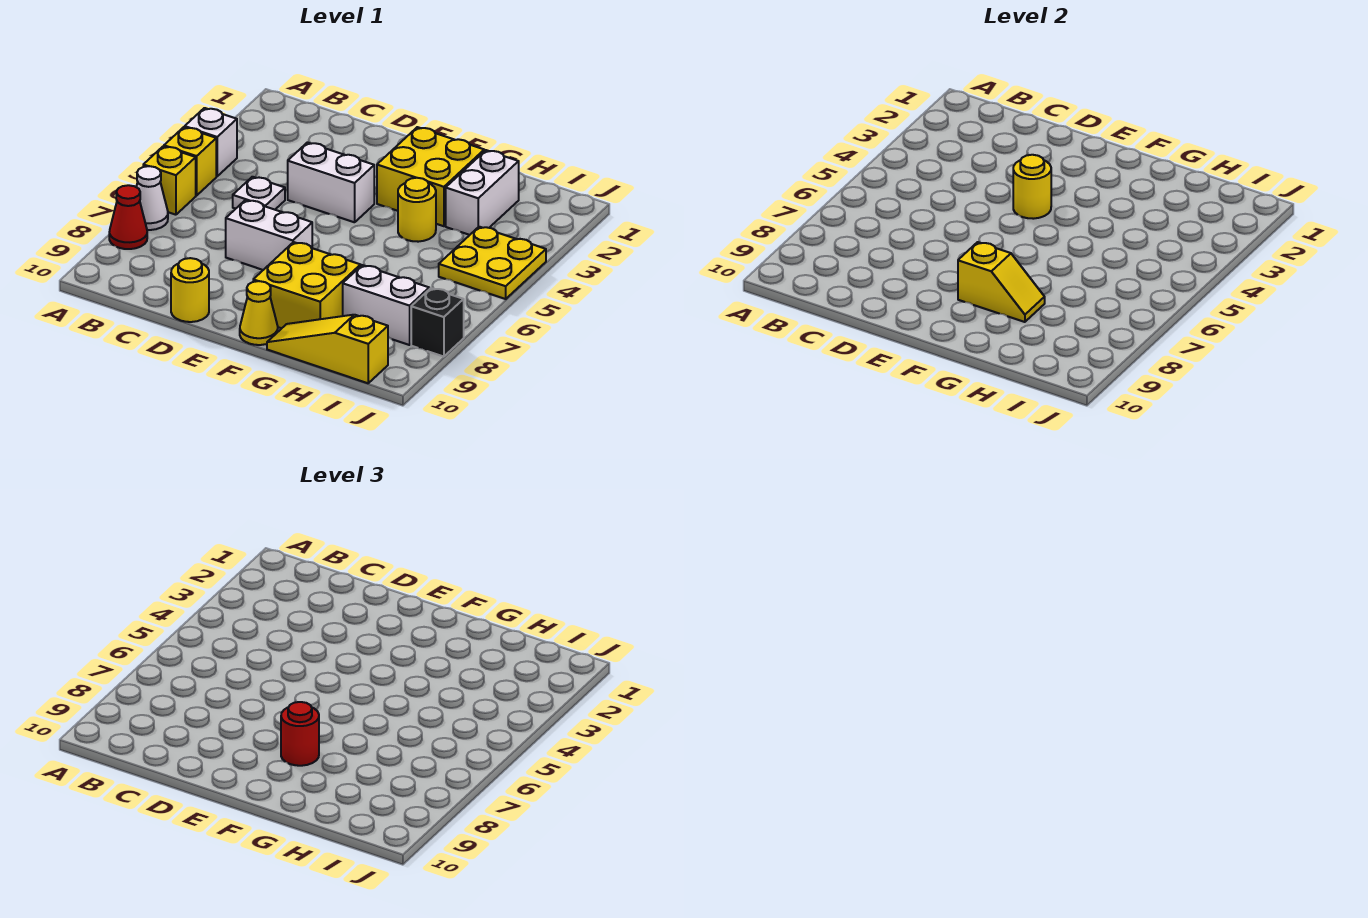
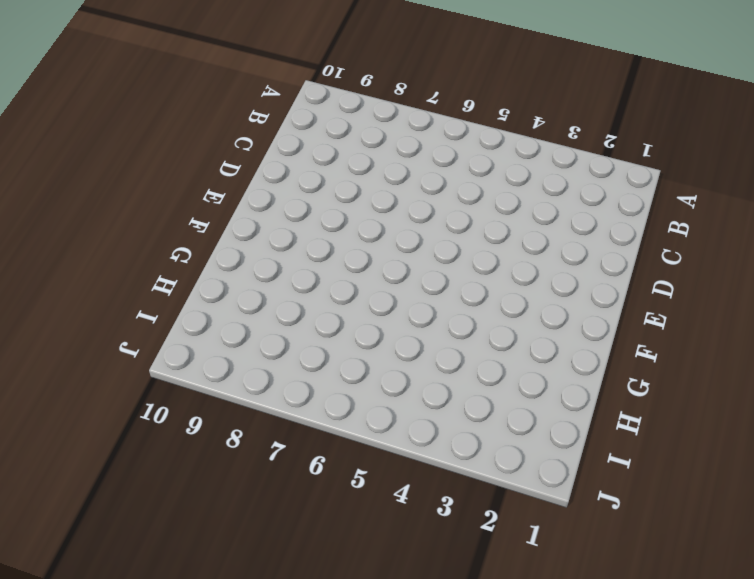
none -> white 1x1 brick [185,108,237,176]
none -> yellow 1x1 brick [164,127,216,196]
none -> yellow 1x1 brick [143,146,196,215]

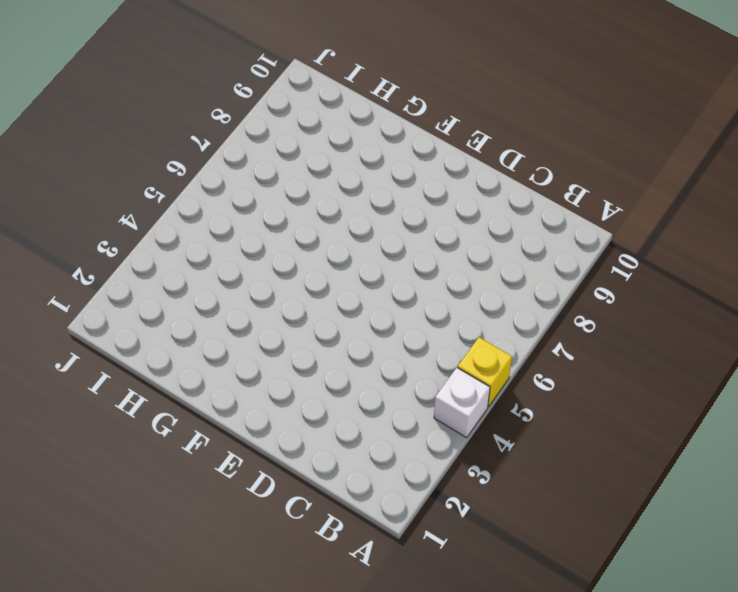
none -> yellow 1x1 brick [143,146,196,215]
none -> white 1x1 cone [136,166,168,230]
none -> red 1x1 cone [109,185,147,249]

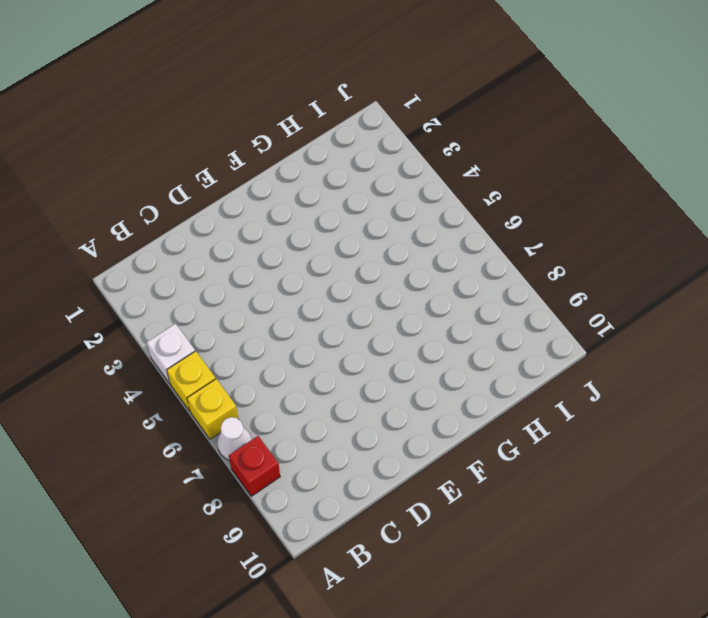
red 1x1 brick [229,436,280,496] -> red 1x1 cone [109,185,147,249]
none -> white 1x1 plate [233,177,285,210]
none -> white 1x2 brick [288,143,374,222]
none -> white 1x2 brick [226,200,312,270]

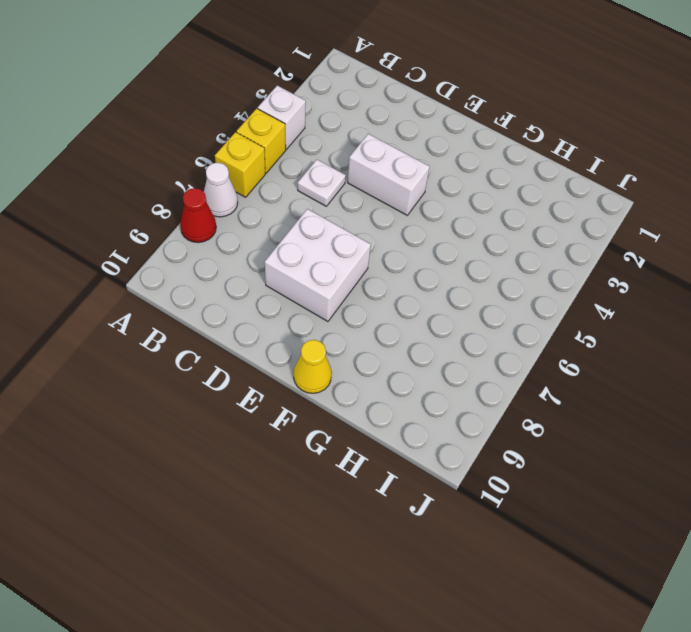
white 2x2 brick [265,209,371,321] -> white 1x2 brick [226,200,312,270]
none -> yellow 1x1 round brick [171,258,209,322]
none -> yellow 2x2 brick [377,127,484,226]
none -> yellow 2x2 brick [253,242,361,328]

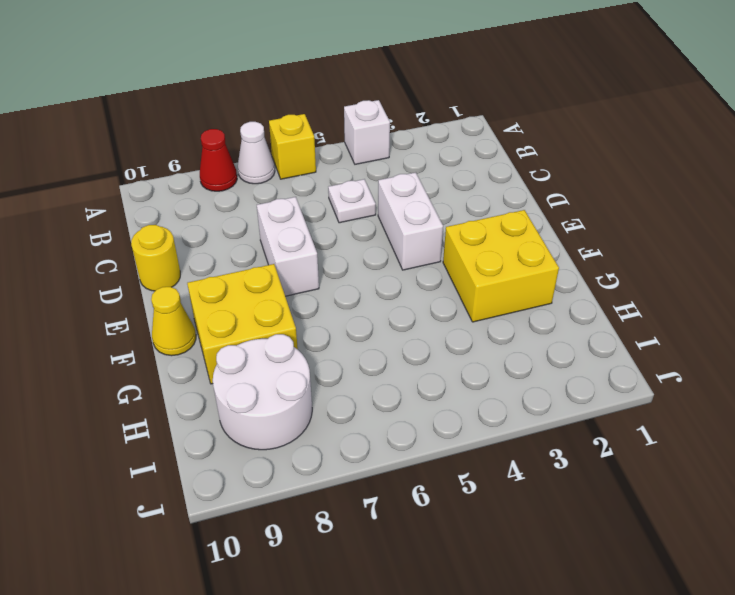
white 2x2 round brick [213,334,312,450] -> white 1x2 brick [343,265,429,345]
none -> yellow 1x1 brick [164,127,216,196]
none -> yellow 1x1 round brick [398,178,436,242]
none -> yellow 1x3 slope [267,315,388,383]

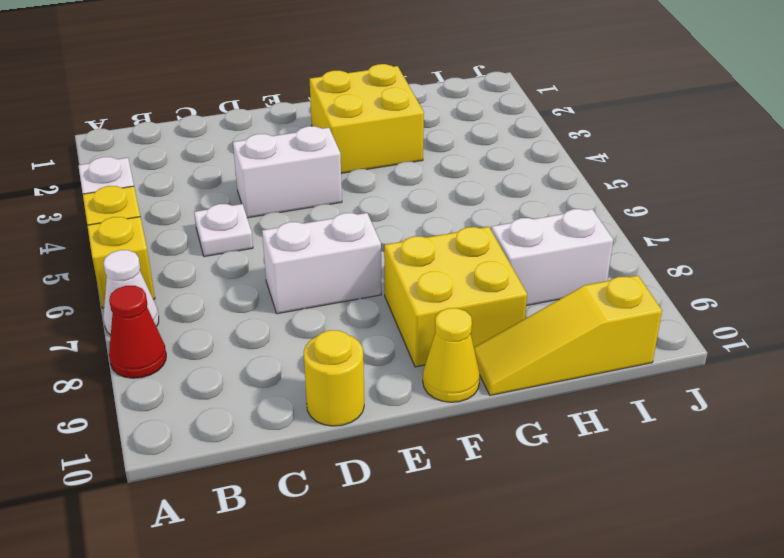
none -> yellow 1x1 round brick [398,178,436,242]
none -> white 1x2 brick [446,150,519,235]
none -> yellow 2x2 plate [439,227,546,299]

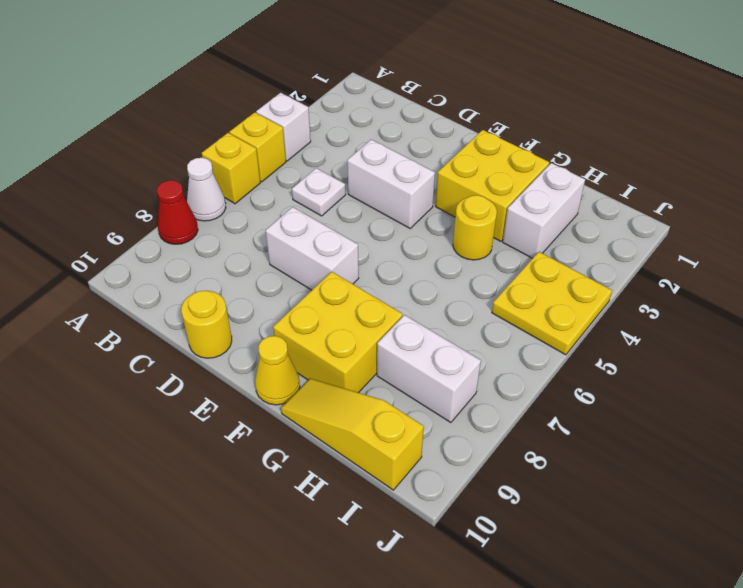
none -> black 1x1 brick [411,288,464,357]
none -> yellow 1x1 round brick [1013,155,1051,219]
none -> yellow 1x2 slope [958,242,1045,322]

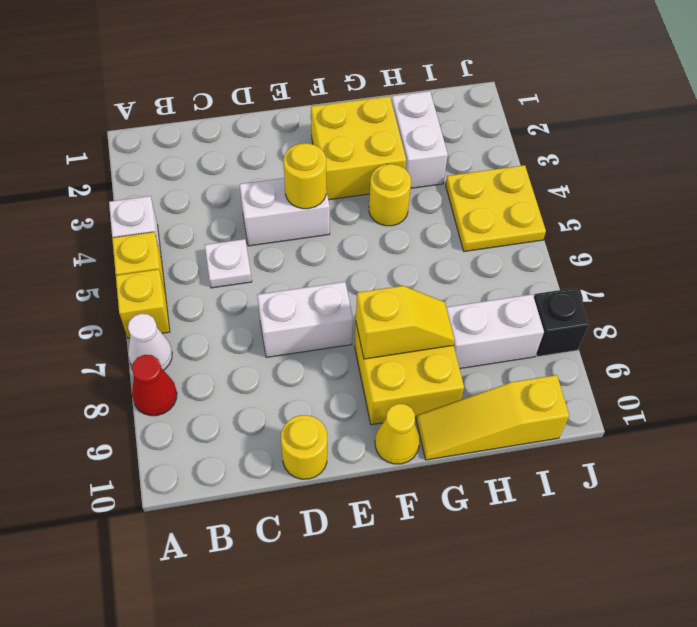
none -> red 1x1 round brick [281,702,319,766]

